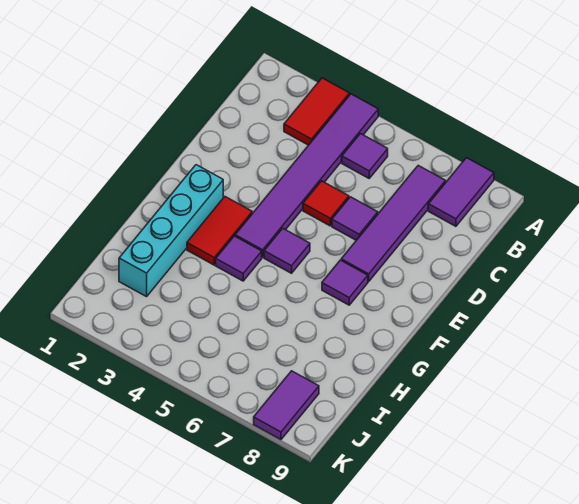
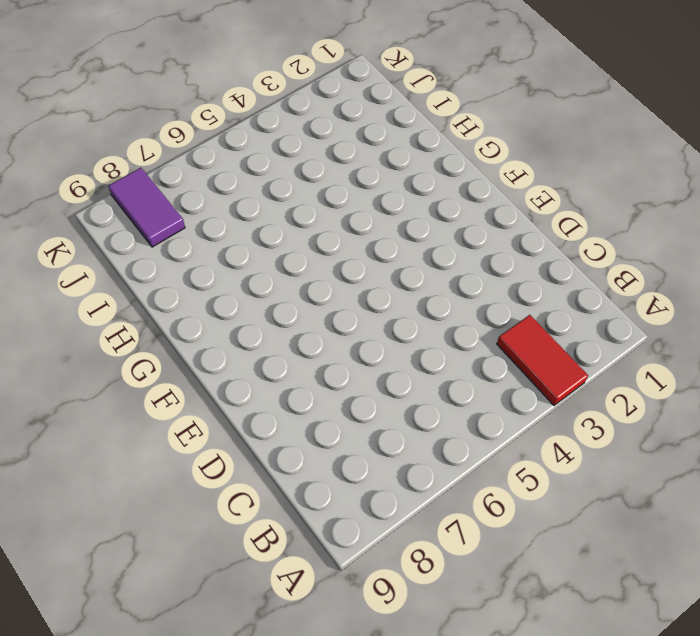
none -> purple 1x6 tile [235,94,378,257]
none -> purple 1x2 tile [428,158,494,226]
none -> purple 1x1 tile [342,134,388,178]

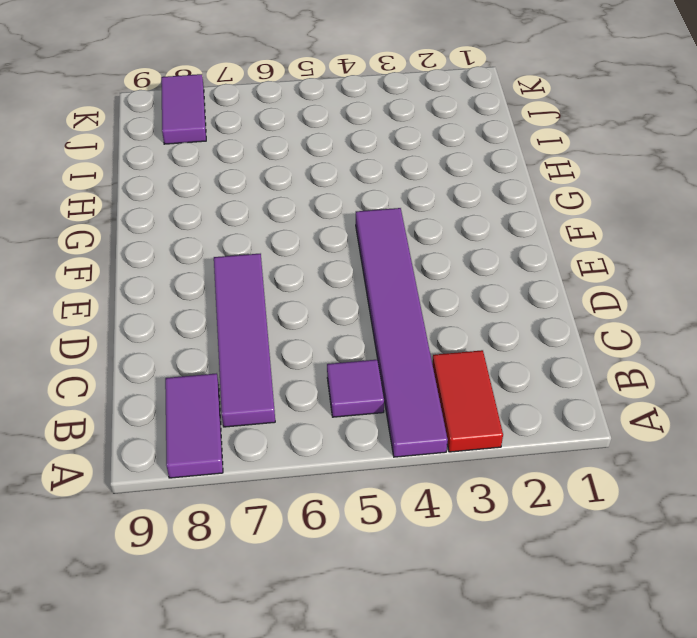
none -> red 1x1 tile [303,181,349,226]
none -> purple 1x1 tile [332,197,378,240]
none -> cyan 1x4 brick [119,165,223,297]

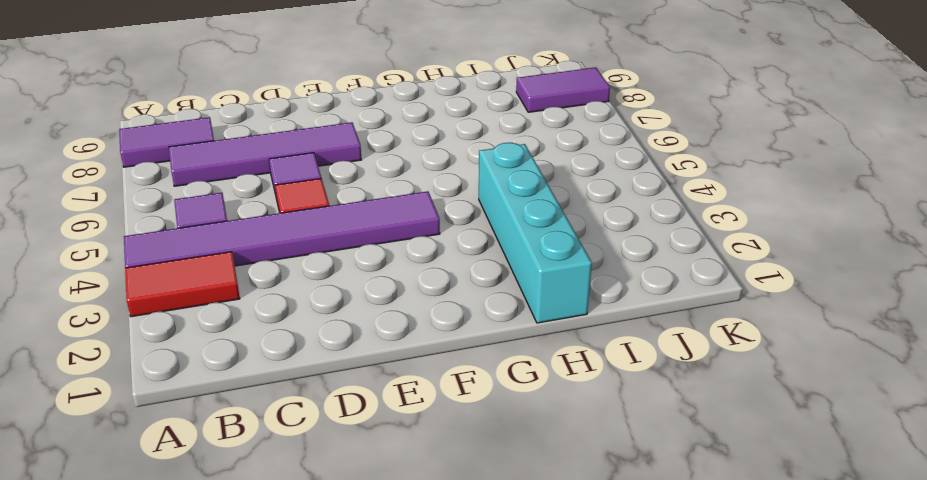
cyan 1x4 brick [479,143,592,323] -> cyan 1x4 brick turned to [119,165,223,297]
none -> red 1x2 tile [187,197,252,265]
none -> purple 1x1 tile [264,228,310,273]
none -> purple 1x1 tile [322,260,368,305]

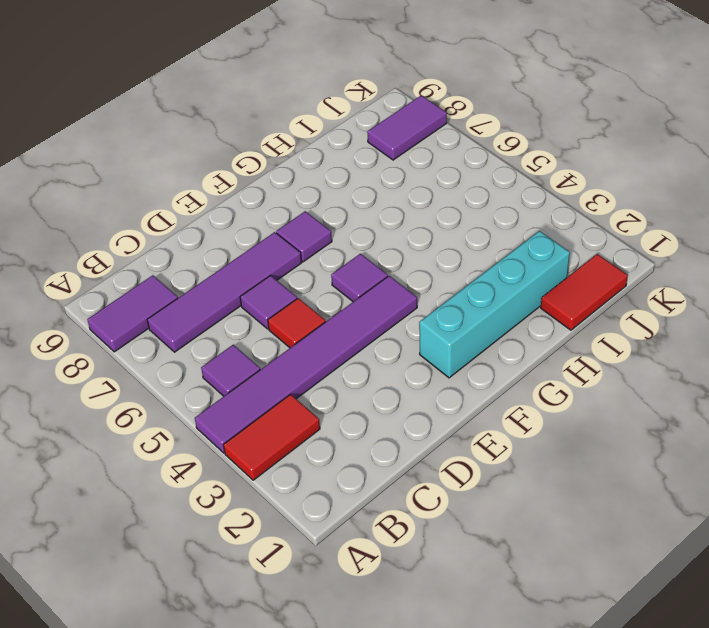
red 1x2 tile [541,254,628,330] -> red 1x2 tile moved to [187,197,252,265]
none -> purple 1x1 tile [216,236,262,281]

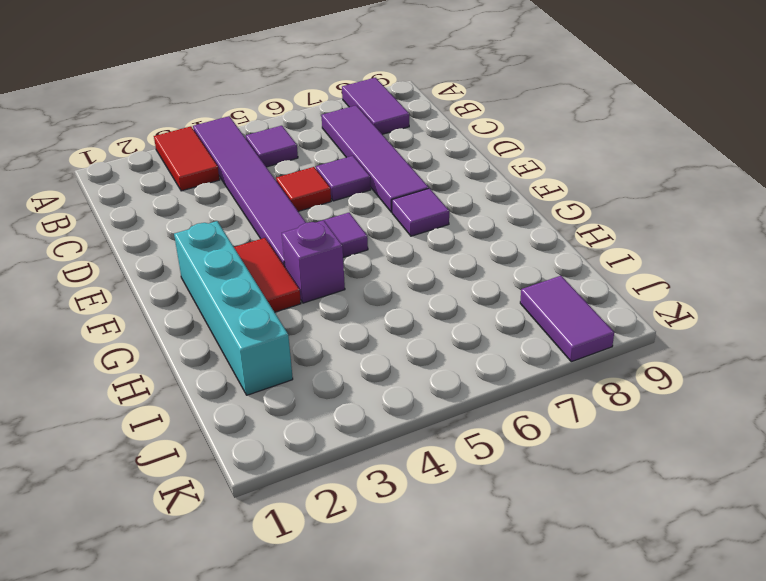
purple 1x1 brick [282,220,345,303] -> purple 1x1 tile [216,236,262,281]

